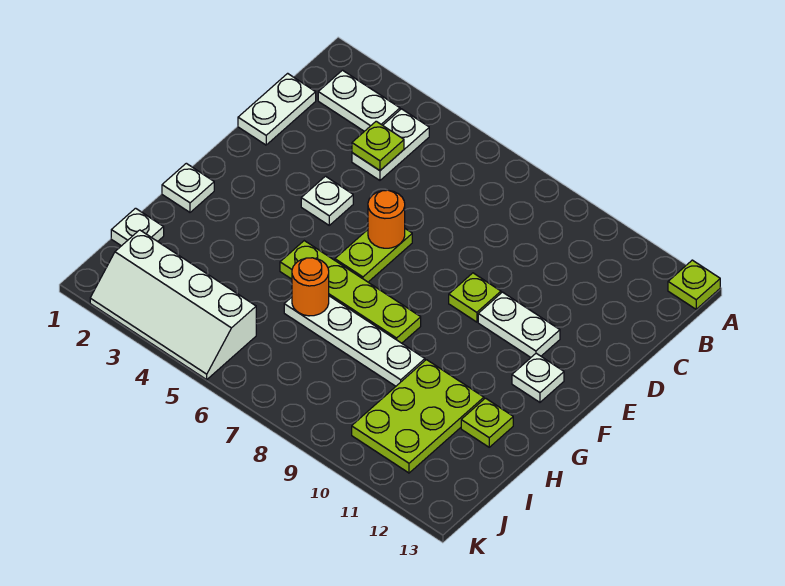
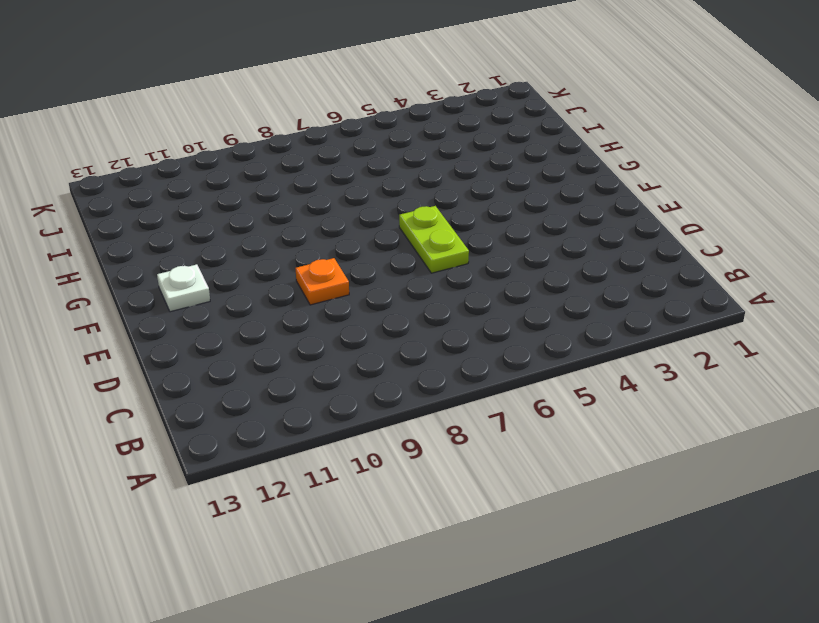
orange 1x1 plate [295,258,349,305] -> lime 1x1 plate [449,273,501,322]
none -> lime 1x1 plate [668,260,720,309]
none -> white 1x2 plate [318,70,400,131]
none -> white 1x2 plate [352,109,429,180]

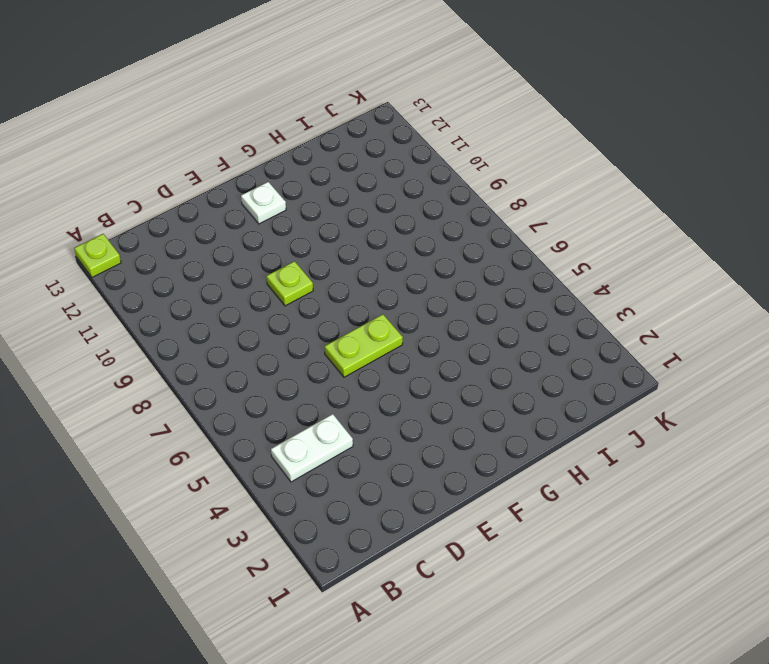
none -> white 1x2 plate [318,70,400,131]
none -> white 1x2 plate [238,73,316,145]
none -> white 1x1 plate [301,176,353,225]

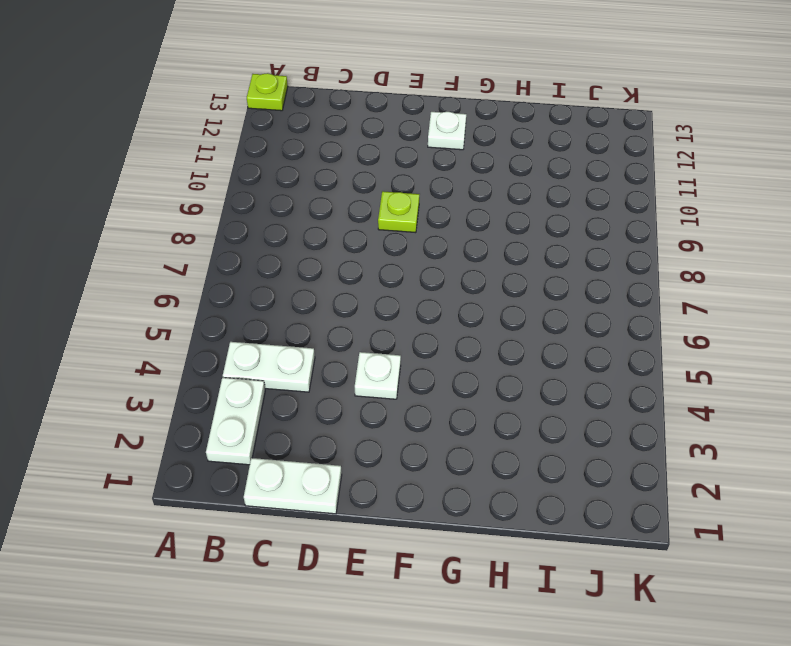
none -> lime 1x2 plate [335,229,412,282]
none -> white 1x2 plate [478,292,560,357]
none -> white 1x1 plate [162,163,214,212]

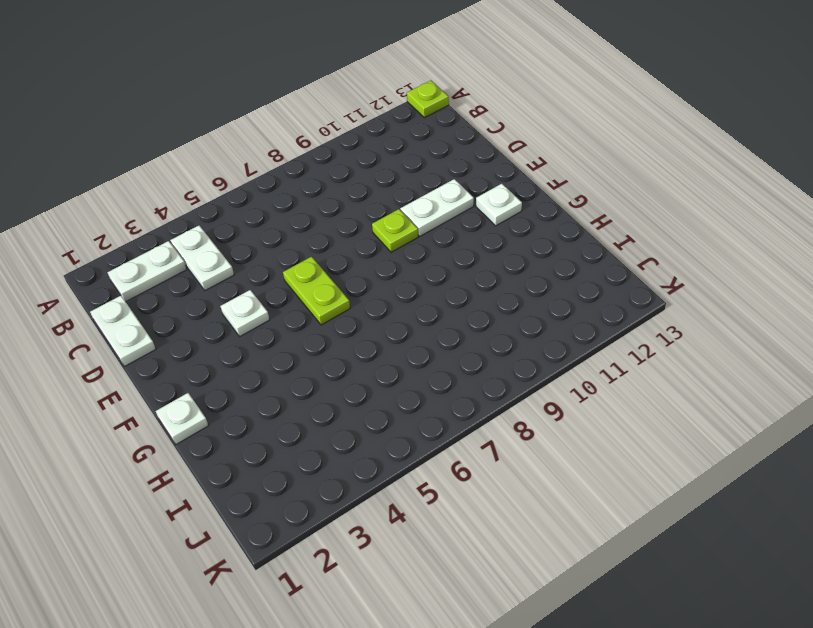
none -> lime 1x4 plate [280,241,421,343]
none -> white 1x4 plate [284,296,425,386]
none -> lime 2x3 plate [352,360,484,473]

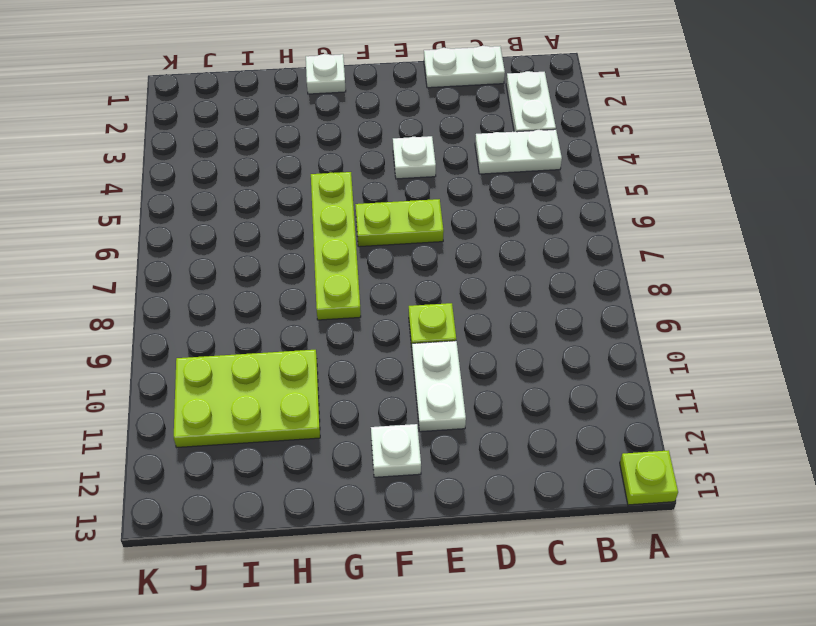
none -> white 1x4 plate [284,296,425,386]
none -> lime 1x1 plate [461,398,513,447]
none -> white 1x1 plate [111,208,164,246]

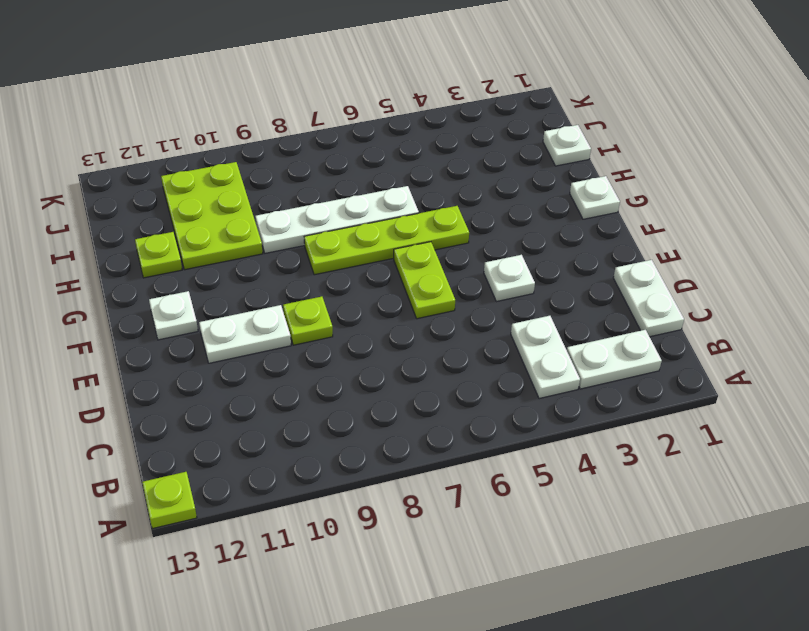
none -> white 2x4 slope [90,230,256,380]
none -> lime 1x1 plate [352,121,404,170]
none -> orange 1x1 round brick [368,190,405,248]

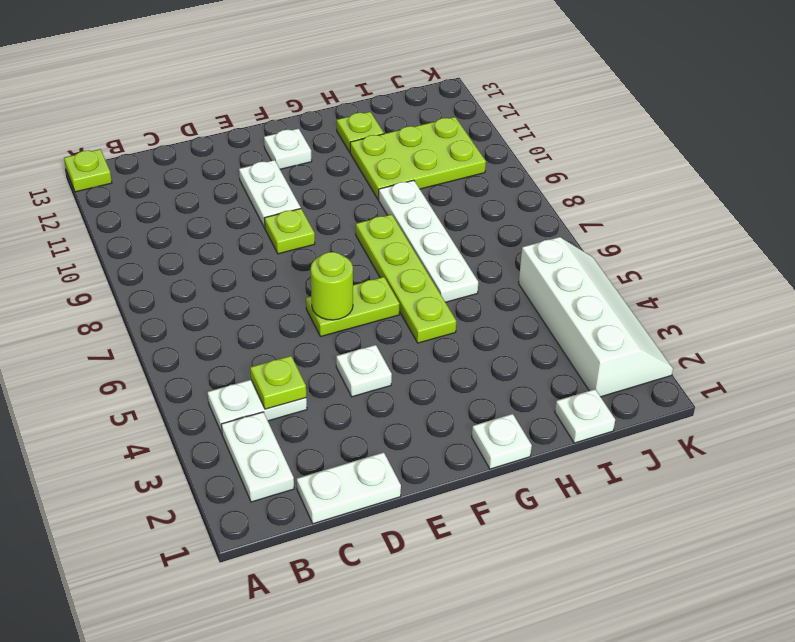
lime 1x1 round brick [311,252,353,320] -> orange 1x1 round brick [368,190,405,248]
none -> orange 1x1 round brick [292,258,329,316]

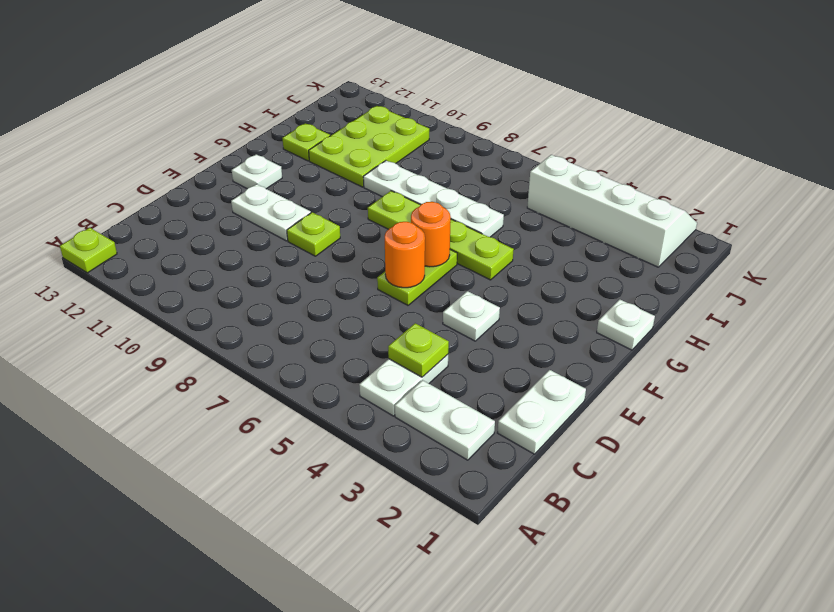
orange 1x1 round brick [411,202,451,267] -> orange 1x1 round brick moved to [292,258,329,316]
none -> white 1x1 plate [111,208,164,246]

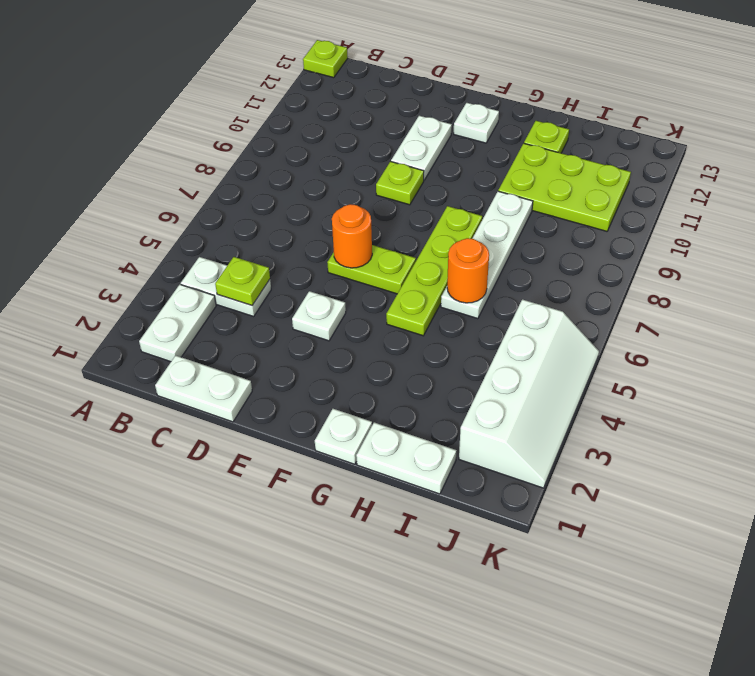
white 1x2 plate [356,422,456,494] -> white 1x1 plate [111,208,164,246]

